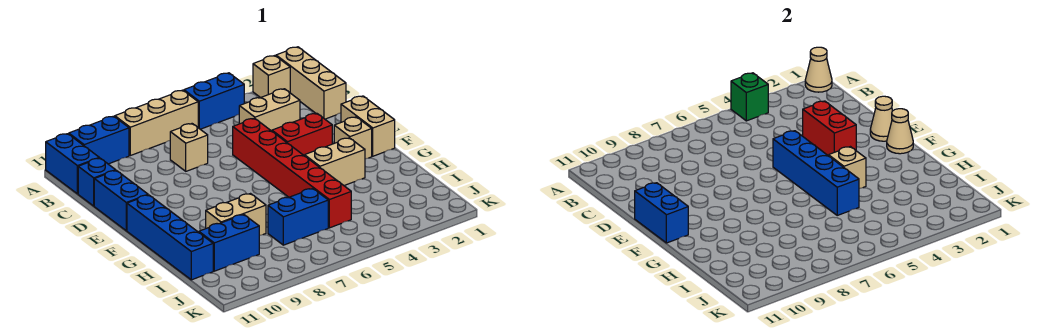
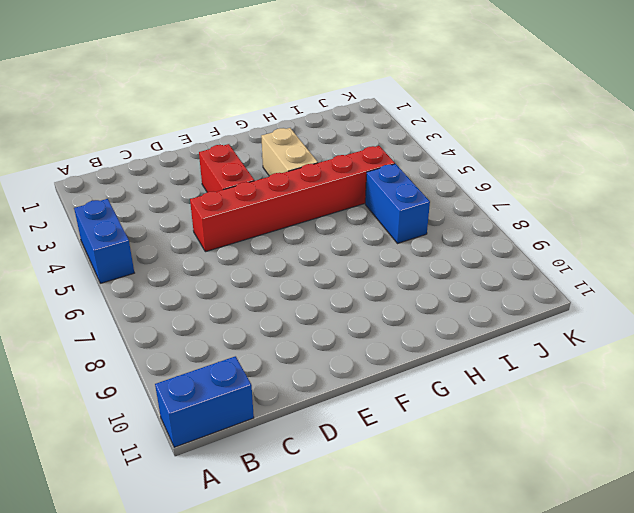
none -> tan 1x3 brick [276,47,346,119]
none -> tan 1x1 brick [253,56,290,98]
none -> tan 1x3 brick [115,90,198,156]

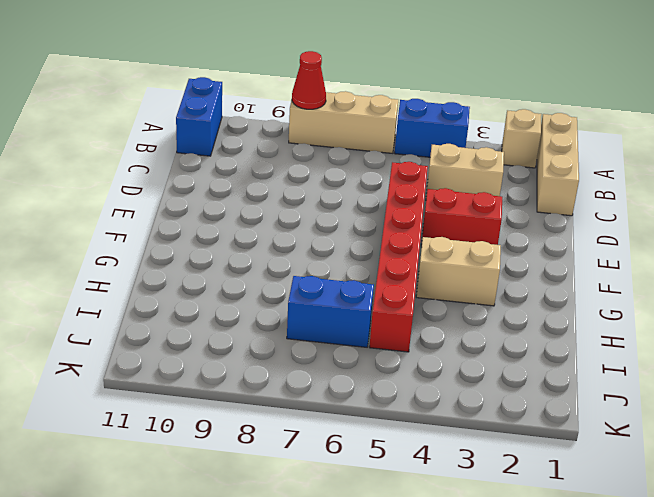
red 1x1 cone [292,51,326,109] -> none
none -> blue 1x2 brick [69,116,129,164]
none -> tan 1x1 brick [170,124,208,171]
none -> blue 1x1 brick [78,158,116,206]

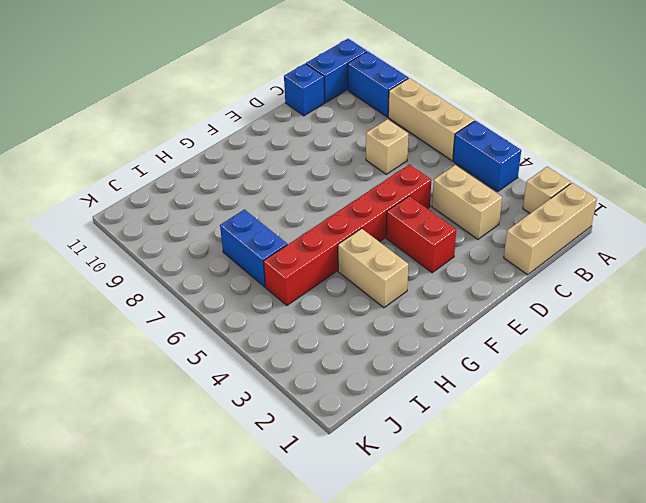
none -> blue 1x2 brick [94,170,148,231]
none -> tan 1x2 brick [341,96,395,156]
none -> tan 1x1 brick [334,117,372,159]

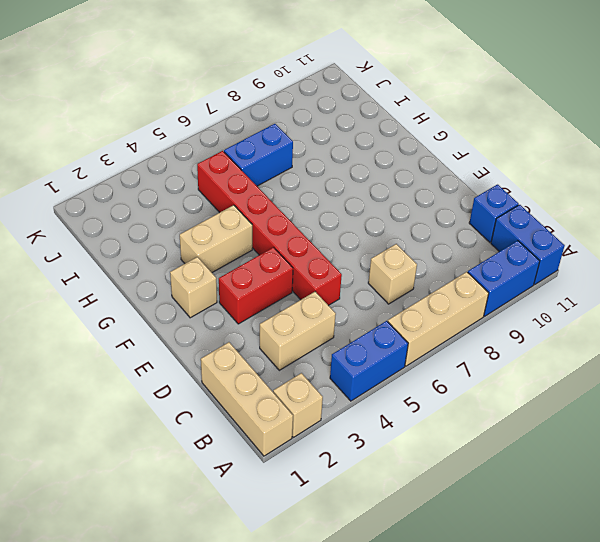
none -> blue 1x2 brick [94,170,148,231]
none -> tan 1x2 brick [341,96,395,156]
none -> blue 1x4 brick [127,195,213,280]

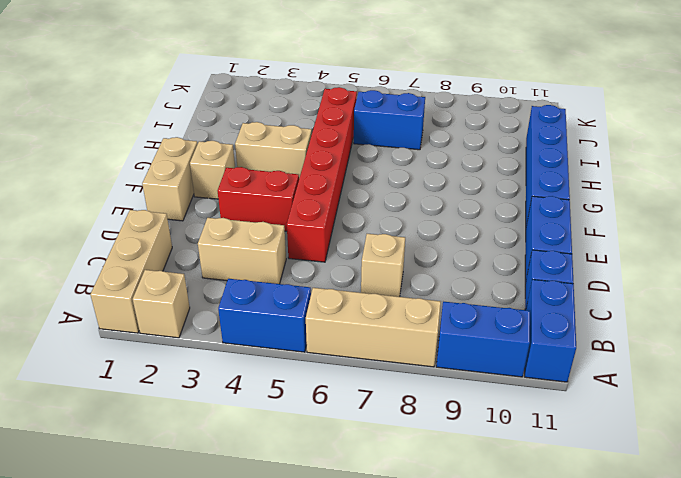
none -> tan 1x2 brick [206,194,266,235]
none -> blue 1x2 brick [199,214,259,271]
none -> tan 1x1 cone [805,47,832,92]

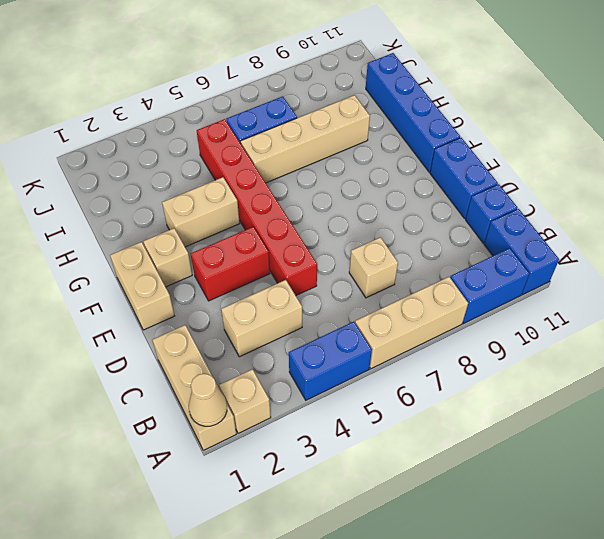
tan 1x4 brick [241,95,370,183] -> tan 1x2 brick [206,194,266,235]
none -> blue 1x2 brick [199,214,259,271]
none -> green 1x1 brick [731,73,768,121]
none -> red 1x2 brick [803,101,856,156]

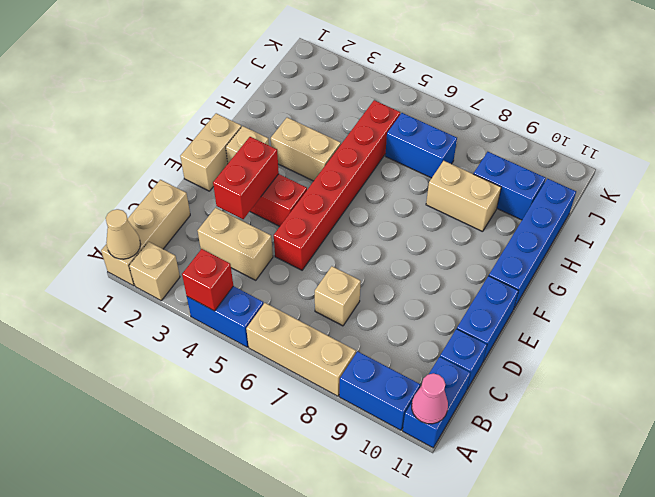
red 1x1 brick [182,249,233,311] -> green 1x1 brick [731,73,768,121]
pink 1x1 cone [412,373,448,424] -> none
none -> tan 1x1 cone [870,96,893,141]
none -> blue 1x4 brick [773,131,859,215]
none -> blue 1x2 brick [635,183,688,243]

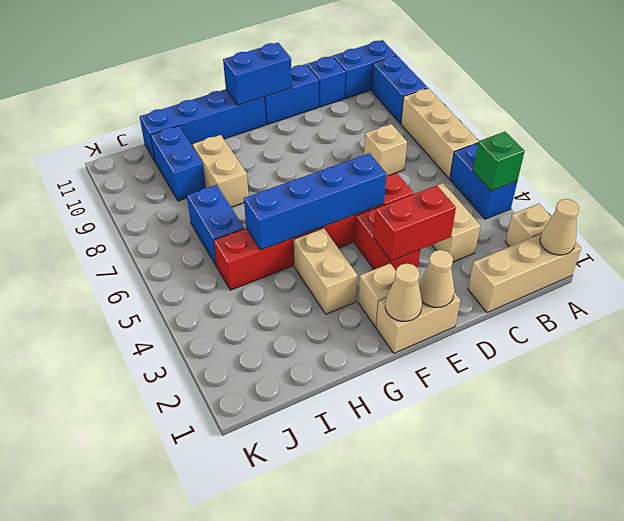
none -> tan 1x1 brick [829,147,866,188]

